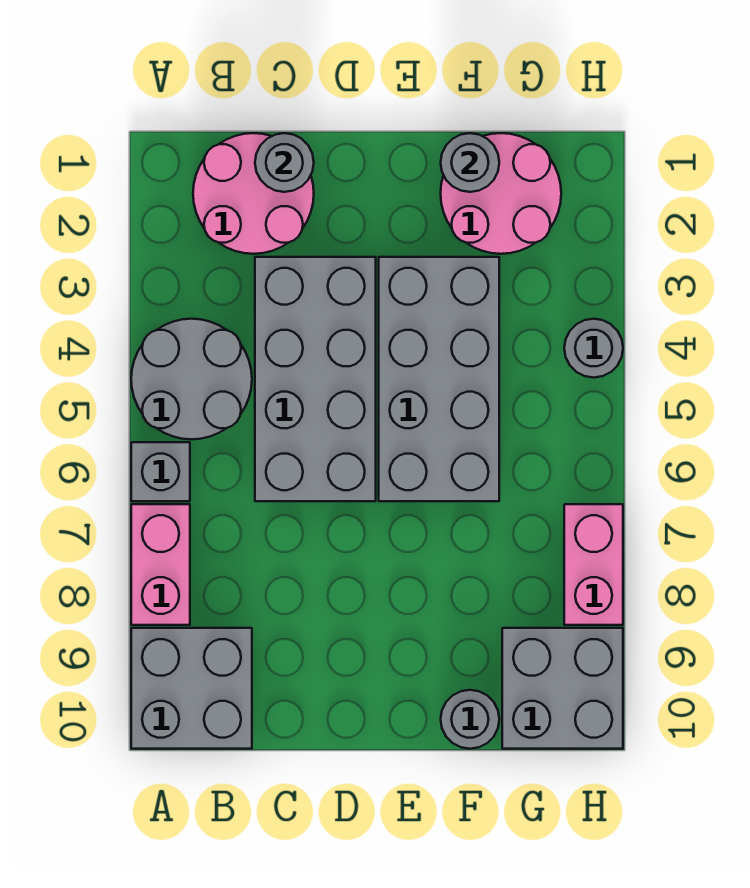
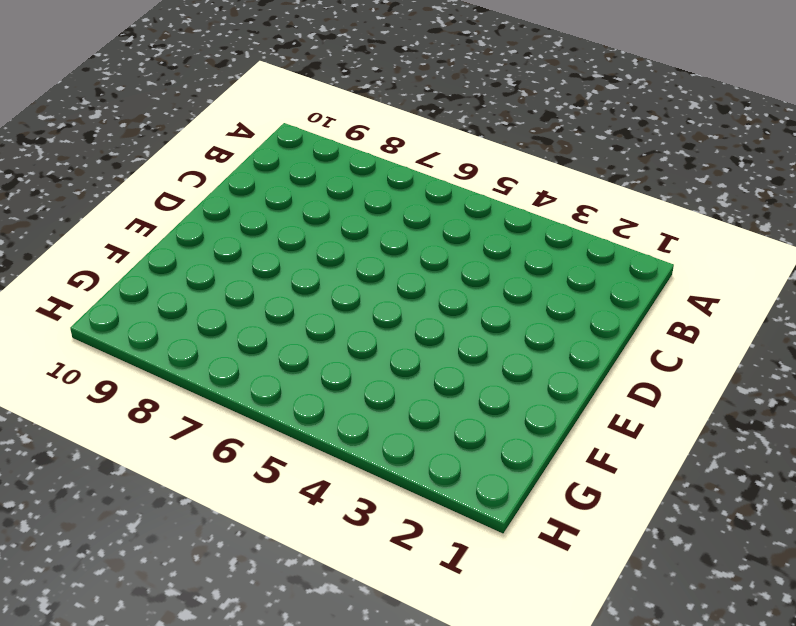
none -> grey 2x2 round brick [131,319,252,439]
none -> grey 1x1 brick [131,442,190,501]
none -> pink 1x2 brick [131,504,190,625]

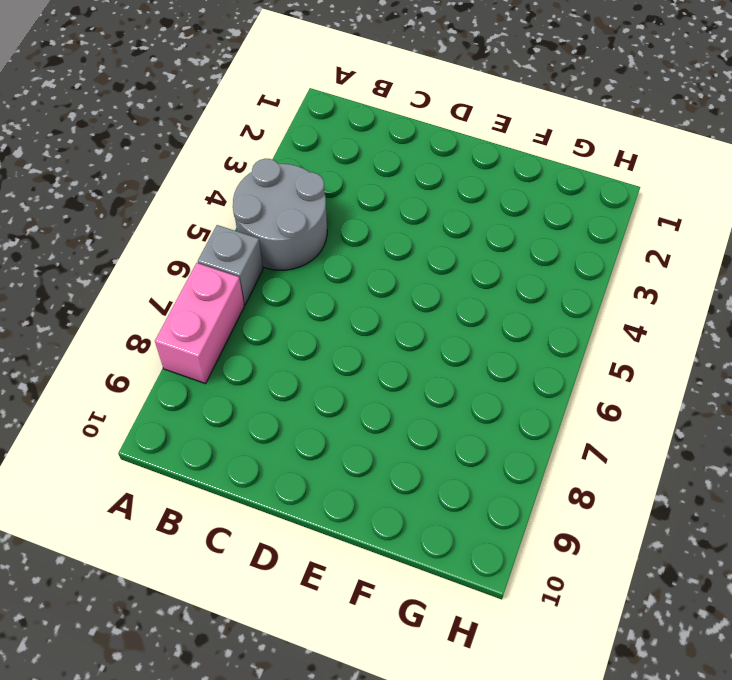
none -> grey 2x2 brick [131,628,252,749]
none -> pink 2x2 round brick [193,133,314,254]
none -> grey 2x4 brick [255,257,376,501]

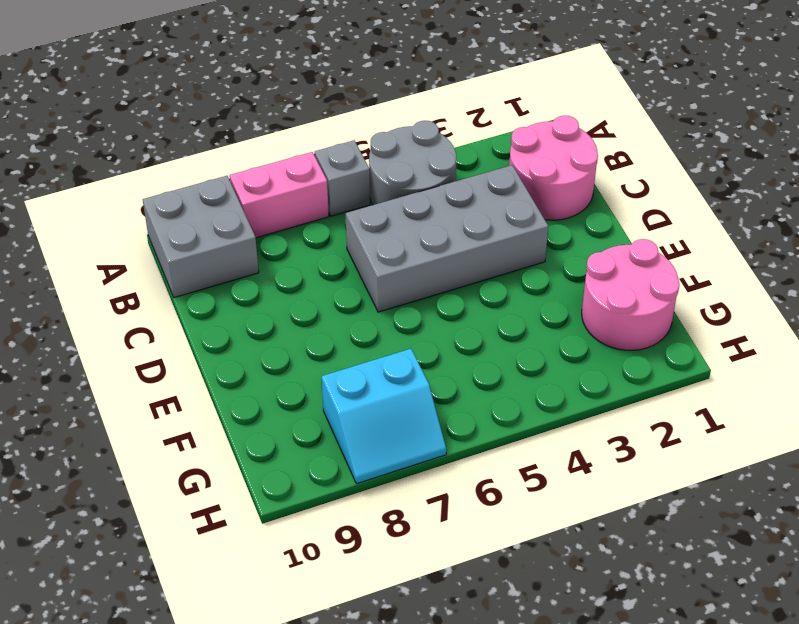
cyan 2x2 slope [322,349,446,484] -> pink 1x2 brick [564,504,623,625]
none -> grey 2x4 brick [379,257,499,501]
none -> grey 1x1 round brick [441,690,499,749]
none -> grey 2x2 brick [502,628,623,749]

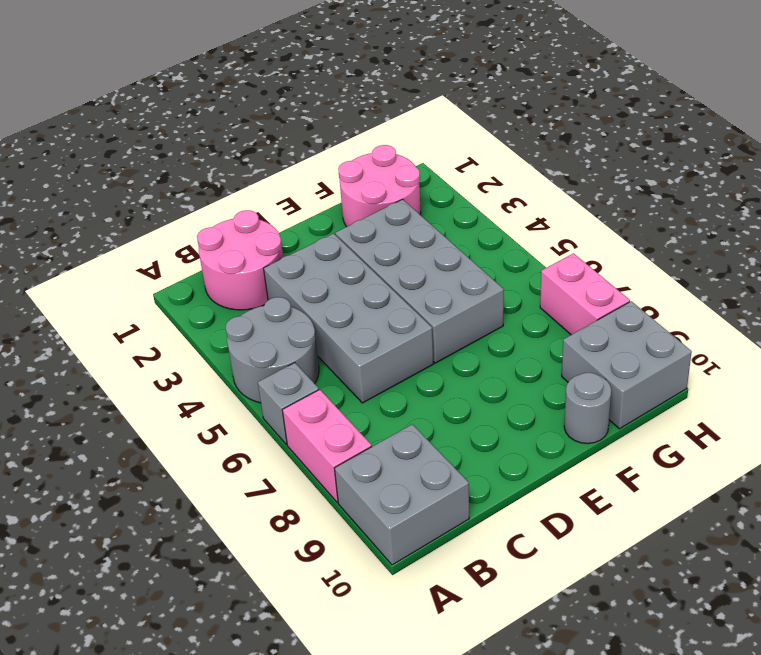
none -> grey 1x1 round brick [564,319,623,378]
none -> grey 1x1 round brick [255,133,314,192]
none -> grey 1x1 round brick [441,133,499,192]

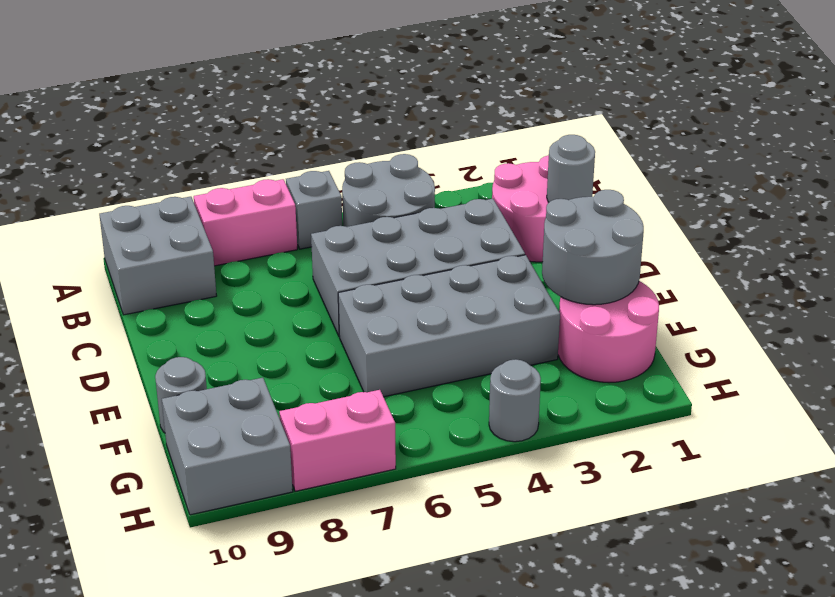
grey 2x2 round brick [542,190,644,305] -> grey 1x1 round brick [441,133,499,192]

